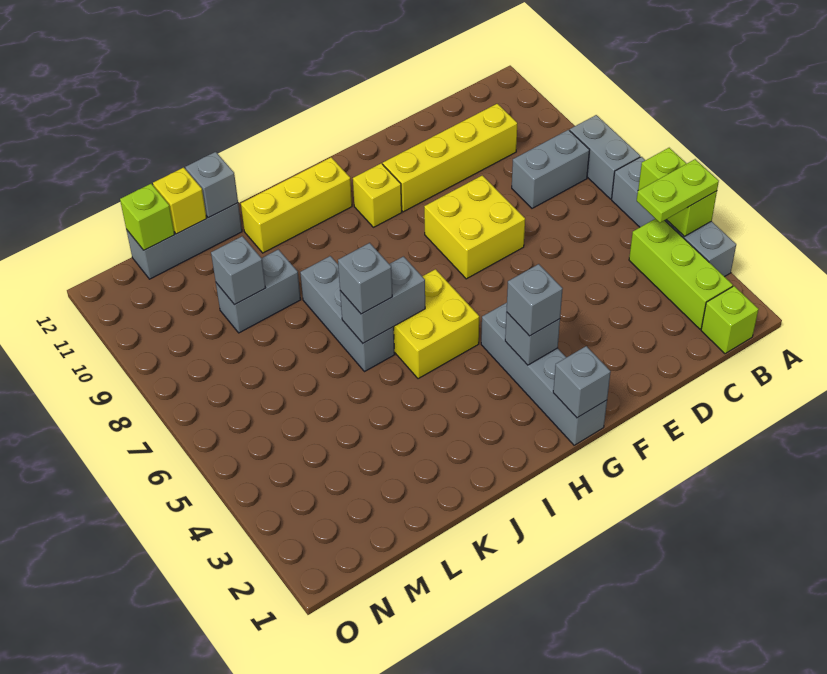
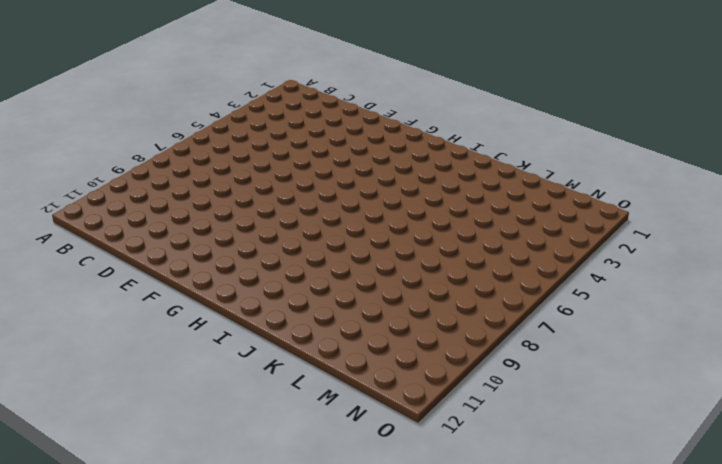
none -> grey 1x4 brick [612,157,736,277]
none -> grey 1x2 brick [570,115,640,199]
none -> lime 1x1 brick [701,286,759,354]

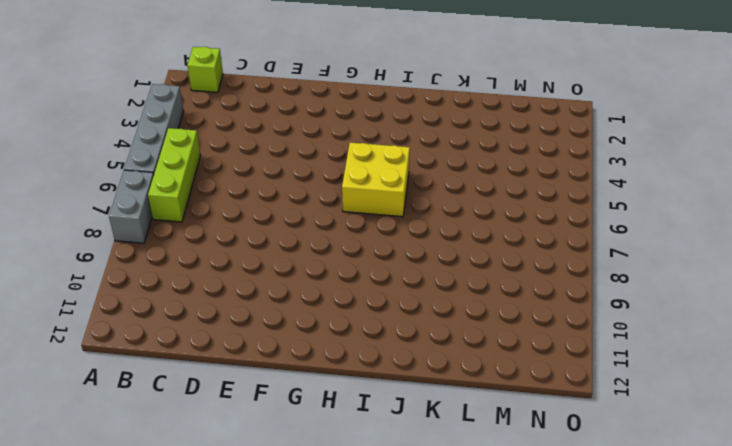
lime 1x3 brick [148,128,201,222] -> lime 1x3 brick moved to [629,219,733,329]
none -> grey 1x2 brick [512,130,590,208]
none -> yellow 1x4 brick [383,104,517,212]
none -> yellow 2x2 brick [424,175,525,279]

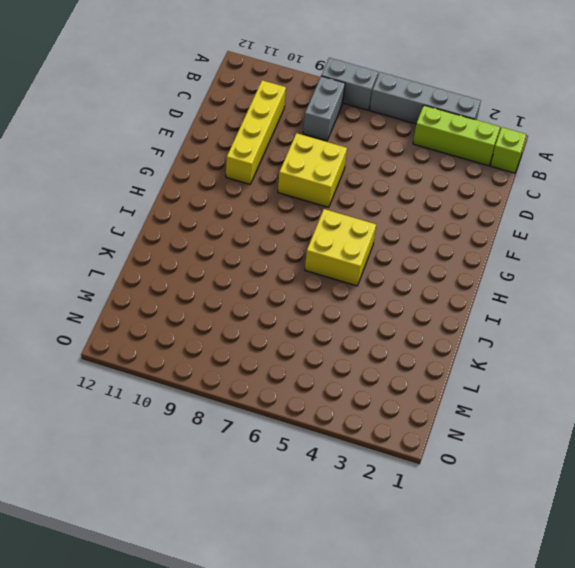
none -> grey 1x4 brick [481,303,607,445]
none -> yellow 1x1 brick [353,163,402,227]
none -> yellow 1x3 brick [241,157,352,253]

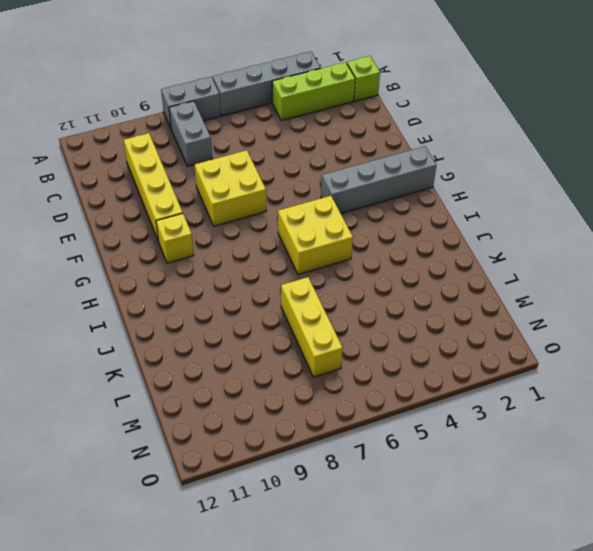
yellow 1x3 brick [281,277,343,377] -> yellow 1x3 brick moved to [241,157,352,253]
none -> grey 1x3 brick [300,256,395,372]
none -> grey 1x2 brick [216,249,301,333]
none -> grey 1x3 brick [126,203,242,279]

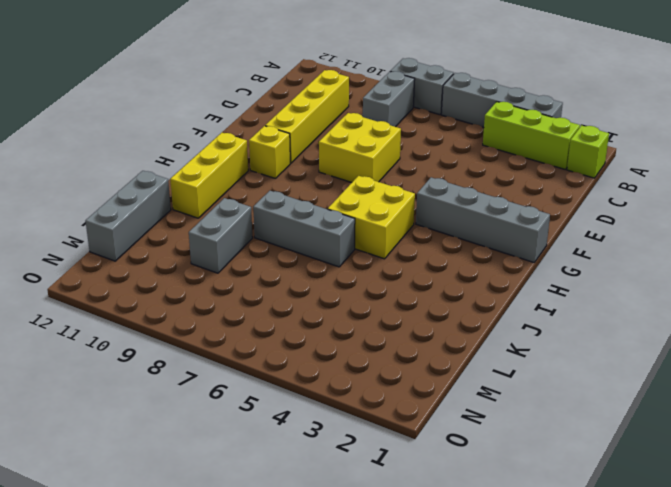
none -> lime 1x2 brick [638,148,717,236]
none -> grey 1x1 brick [553,346,611,418]
none -> grey 1x1 brick [505,312,560,365]

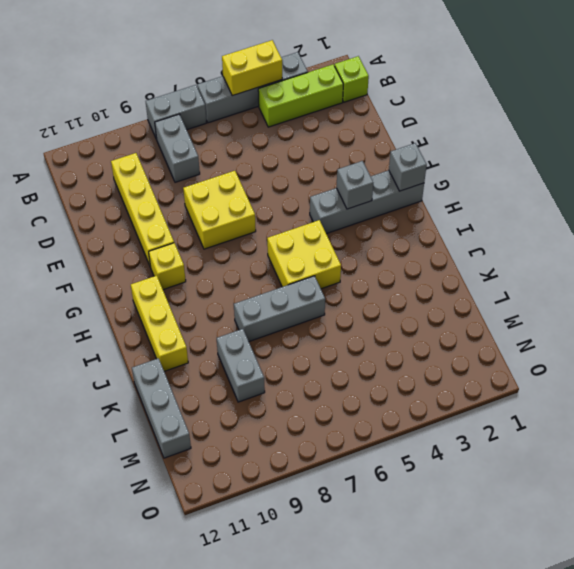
yellow 1x2 brick [222,40,282,96] -> lime 1x2 brick [638,148,717,236]
none -> grey 1x2 brick [340,256,425,343]
none -> grey 1x1 brick [185,152,238,218]
none -> grey 1x1 brick [211,236,265,305]

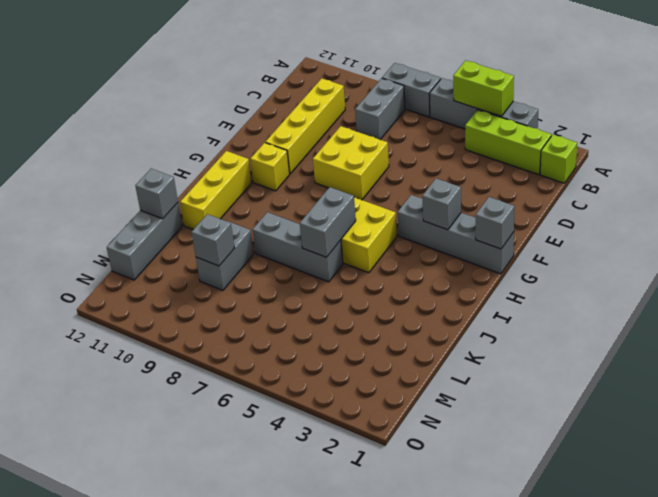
none -> yellow 1x1 brick [153,168,207,234]
none -> lime 1x1 brick [120,184,175,250]
none -> lime 1x2 plate [637,159,719,223]

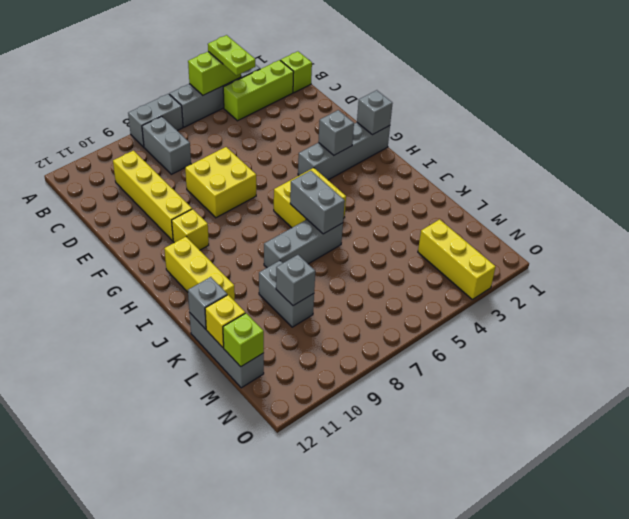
yellow 1x3 brick [418,219,495,300] -> none
none -> grey 1x1 brick [507,264,563,336]
none -> grey 1x1 brick [338,243,392,314]

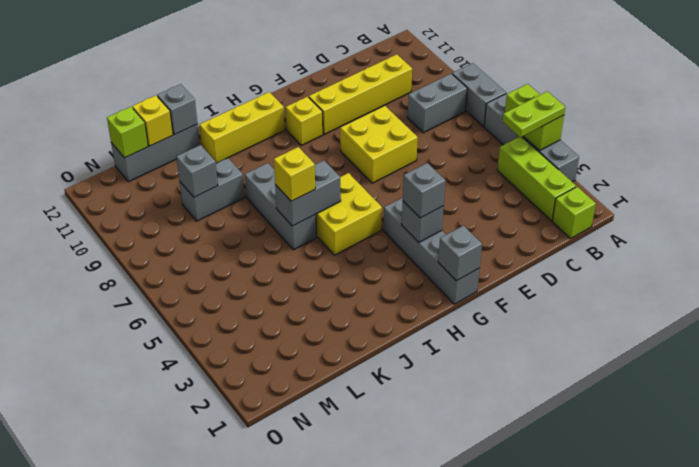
yellow 1x1 brick [274,147,315,201] -> grey 1x1 brick [338,243,392,314]

